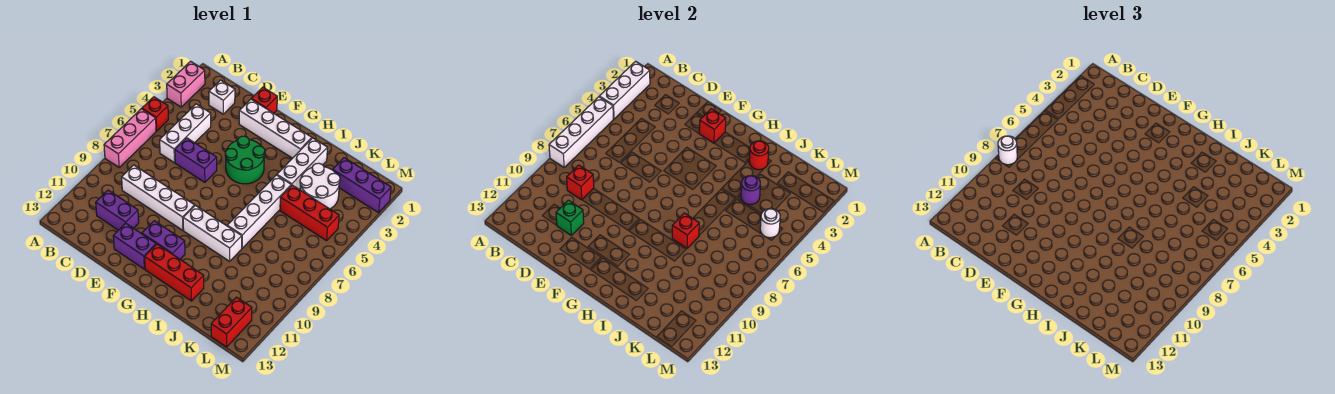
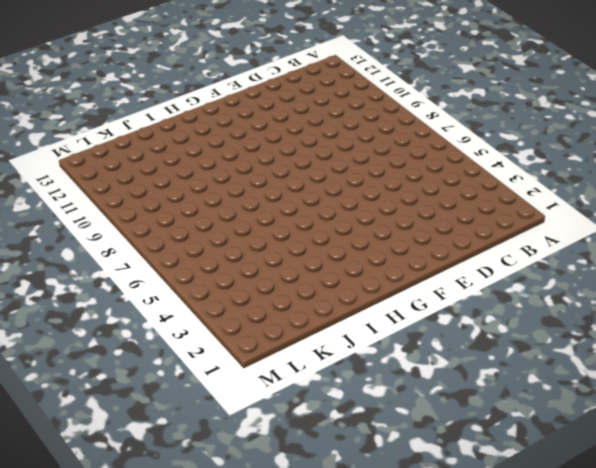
none -> pink 1x2 brick [167,61,205,107]
none -> red 1x1 brick [142,97,168,131]
none -> pink 1x3 brick [104,109,156,167]
none -> white 1x1 brick [209,80,235,114]

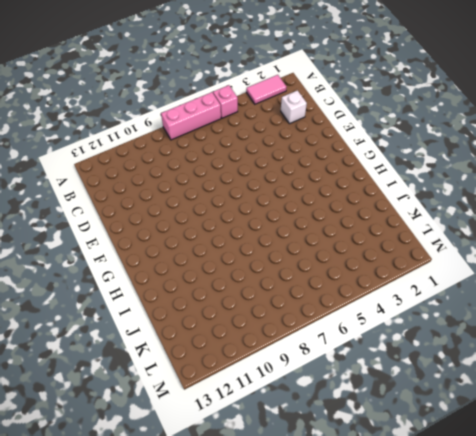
pink 1x2 tile [246,75,286,104] -> pink 1x2 brick [167,61,205,107]
pink 1x1 brick [213,85,238,118] -> red 1x1 brick [142,97,168,131]
none -> white 1x3 brick [160,104,211,163]
none -> white 1x4 brick [122,165,195,230]
none -> purple 1x2 brick [96,190,139,230]
none -> purple 1x2 brick [175,138,217,182]

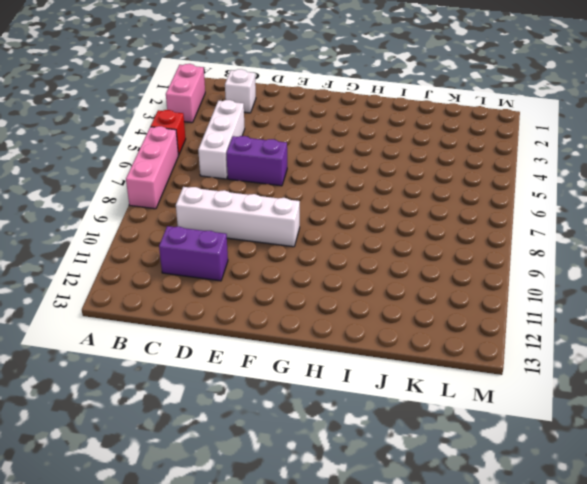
none -> red 1x1 brick [252,87,277,113]
none -> white 1x4 brick [239,99,312,158]
none -> purple 1x2 brick [113,223,156,269]
none -> green 2x2 round brick [225,136,265,184]

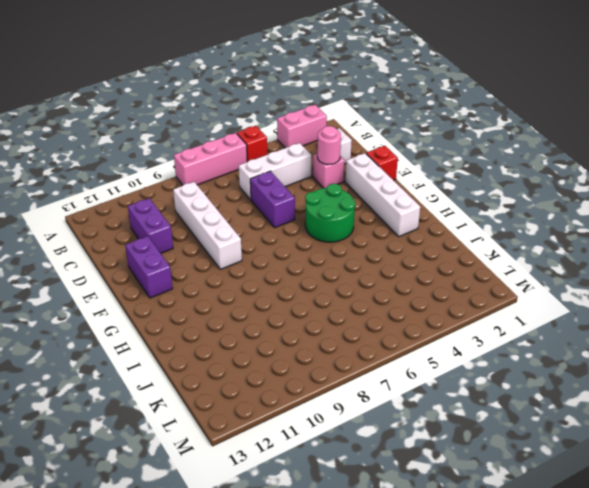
pink 1x1 brick [313,154,345,188] -> none
pink 1x1 round brick [317,126,341,164] -> none
none -> purple 1x2 brick [142,221,185,259]
none -> white 1x3 brick [183,205,242,261]
none -> red 1x3 brick [145,244,204,301]
none -> white 1x3 brick [277,138,328,189]

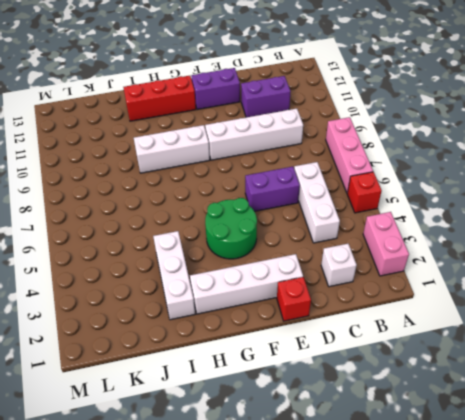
none -> purple 1x2 brick [142,221,185,259]
none -> white 1x4 brick [227,175,291,248]
none -> white 2x2 round brick [300,163,340,209]
none -> red 1x3 brick [280,185,339,241]

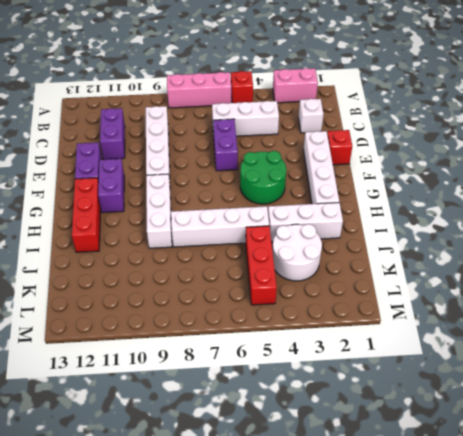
none -> purple 1x3 brick [333,158,391,213]
none -> red 1x2 brick [211,297,252,347]
none -> white 1x3 brick [599,61,650,119]
none -> white 1x4 brick [549,97,613,167]

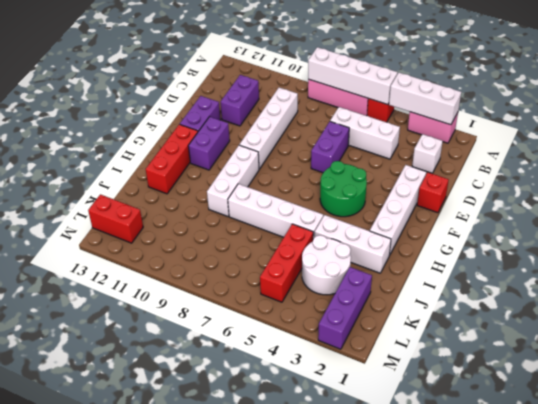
none -> red 1x1 brick [567,165,594,200]
none -> green 1x1 brick [556,200,584,235]
none -> red 1x1 brick [699,109,726,143]
none -> red 1x1 round brick [749,141,769,170]

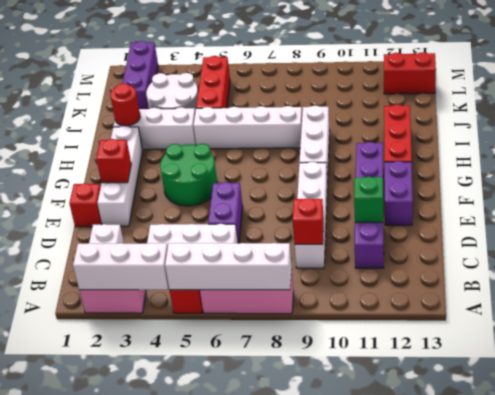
none -> red 1x1 brick [672,213,699,248]
none -> purple 1x1 round brick [741,176,760,204]
none -> white 1x1 round brick [760,208,780,238]
none -> white 1x1 round brick [998,136,1017,165]

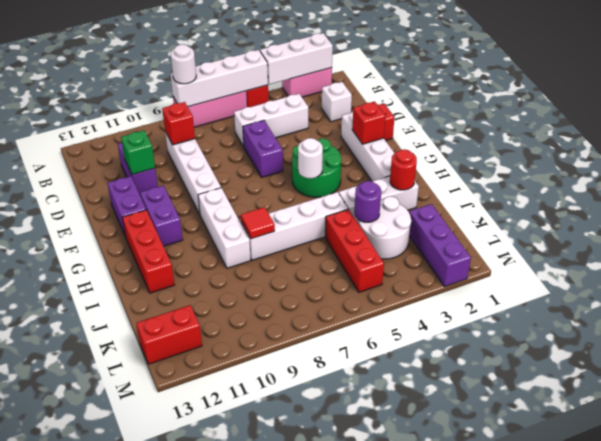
white 1x1 round brick [298,138,323,178] -> white 1x1 round brick moved to [760,208,780,238]
red 1x1 tile [241,207,275,239] -> red 1x1 brick [672,213,699,248]

